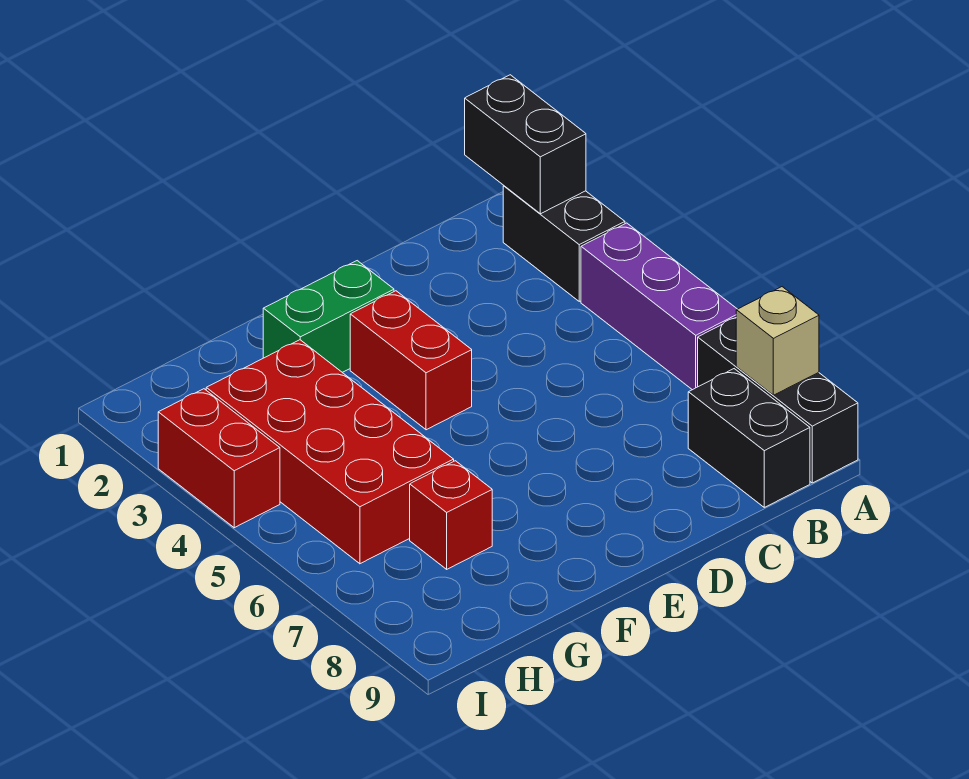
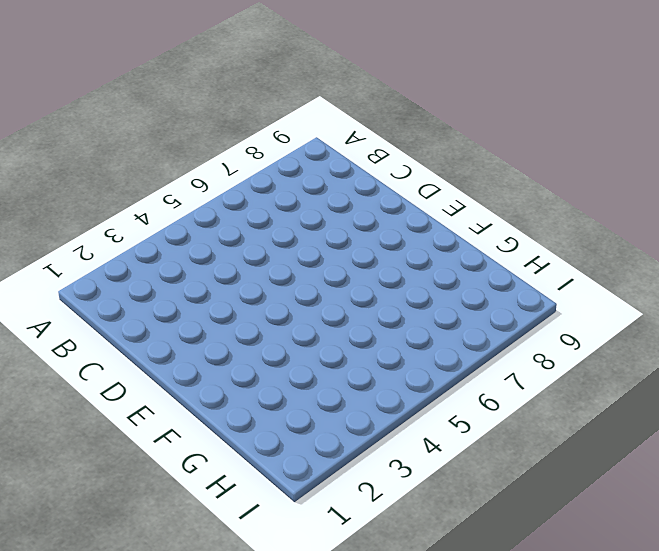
none -> black 1x2 brick [503,186,625,301]
none -> purple 1x3 brick [581,223,737,390]

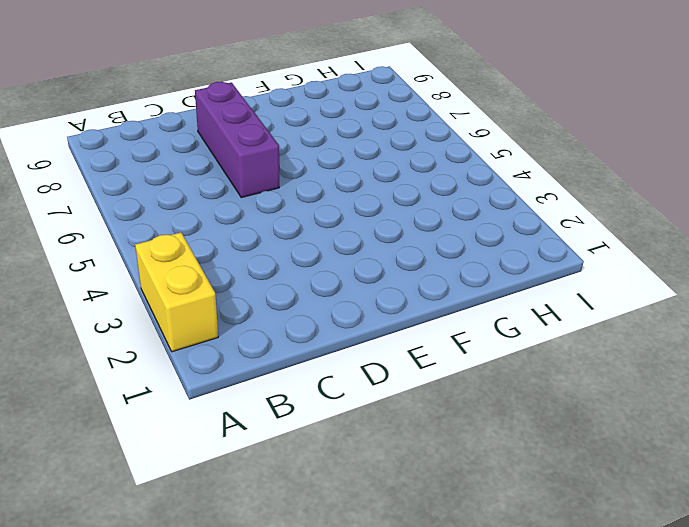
yellow 1x2 brick [135,232,218,352] -> black 1x2 brick [503,186,625,301]
purple 1x3 brick [195,82,279,198] -> purple 1x3 brick moved to [581,223,737,390]
none -> black 1x3 brick [698,318,858,483]
none -> black 1x2 brick [688,369,810,507]

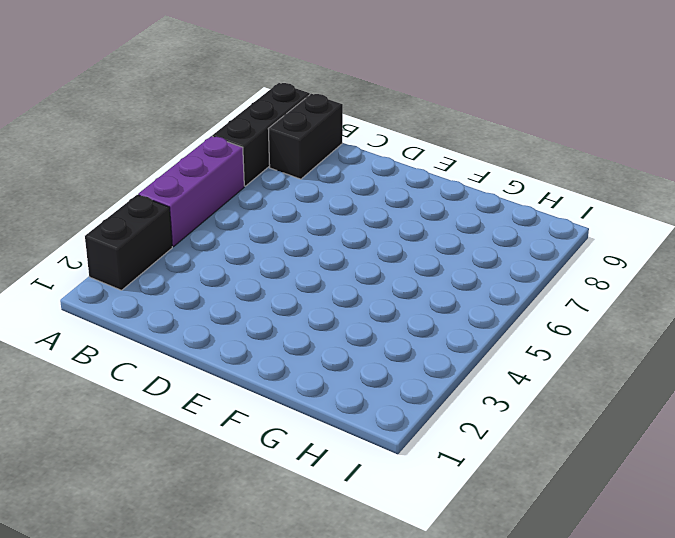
none -> green 1x2 brick [263,261,394,372]
none -> red 1x2 brick [350,291,472,430]

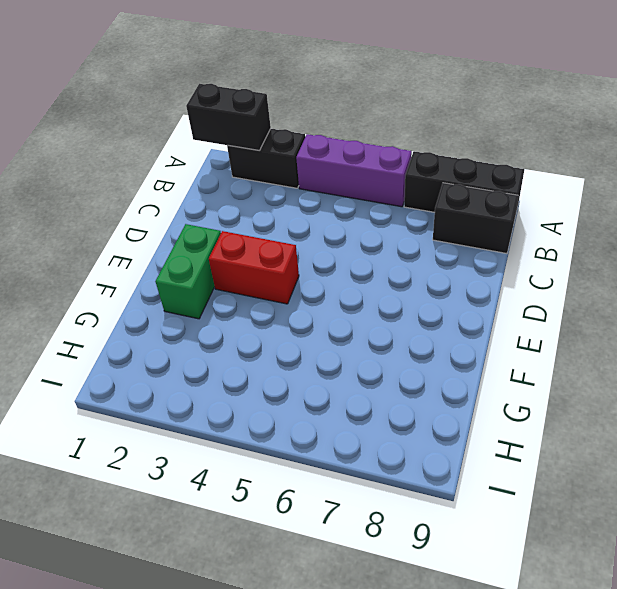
none -> red 2x4 brick [206,340,454,564]
none -> red 1x1 brick [410,461,492,569]

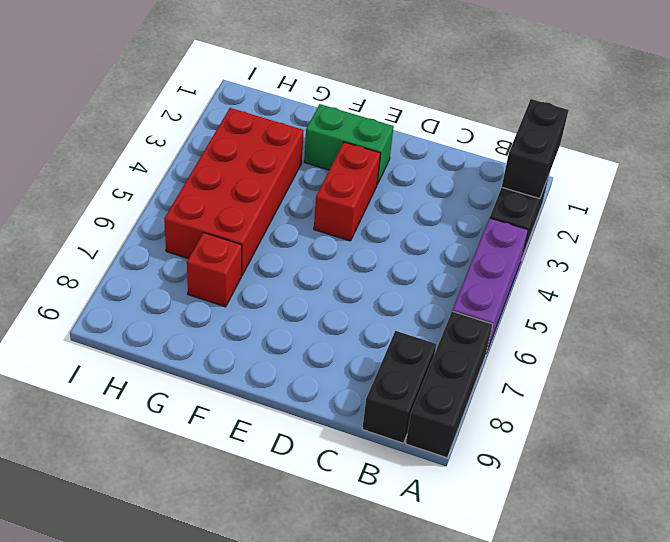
none -> red 1x2 brick [158,389,280,528]
none -> tan 1x1 brick [736,287,819,395]

